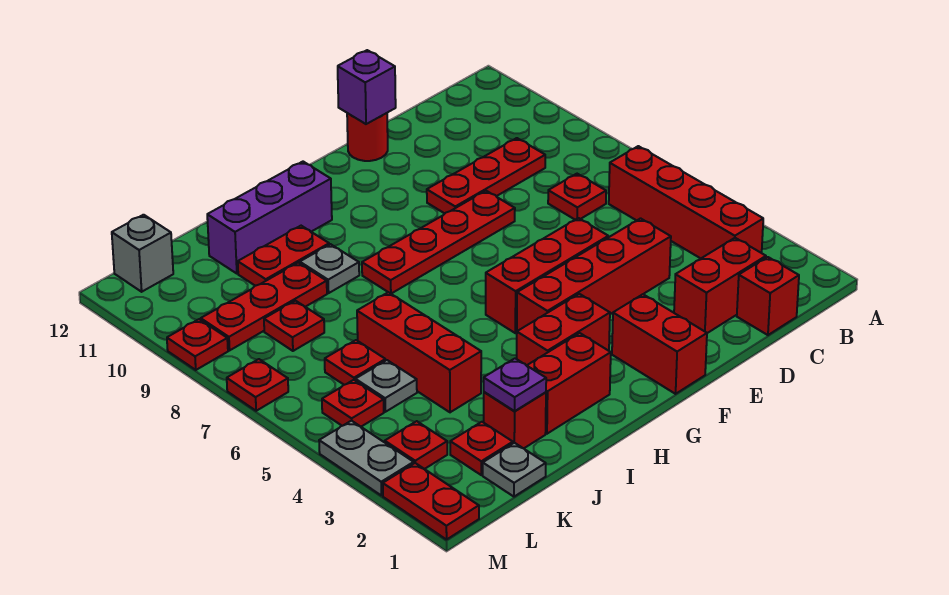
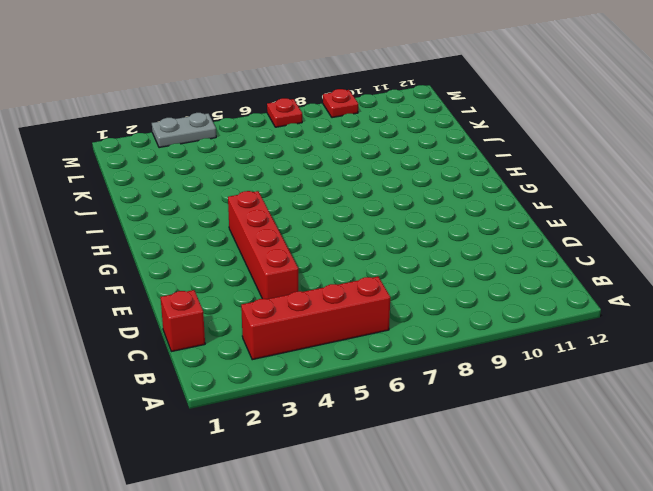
none -> red 1x2 brick [674,238,766,333]
none -> red 1x1 plate [548,174,606,220]
none -> red 1x3 plate [427,138,545,213]
none -> red 1x3 brick [486,218,608,333]

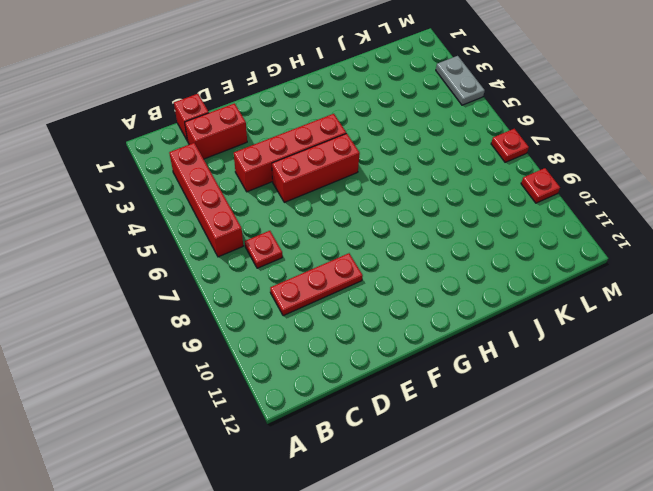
none -> red 1x4 plate [362,191,515,294]
none -> red 1x1 round brick [347,113,388,161]
none -> red 1x2 brick [612,294,707,394]
none -> red 1x2 brick [517,294,610,365]

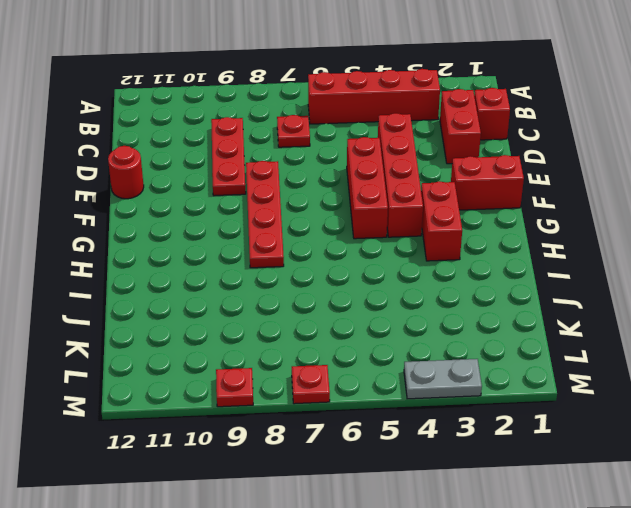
none -> red 1x2 brick [527,333,611,434]
none -> purple 1x3 brick [207,162,332,274]
none -> grey 1x1 plate [300,244,359,293]
none -> red 1x2 plate [238,226,329,286]

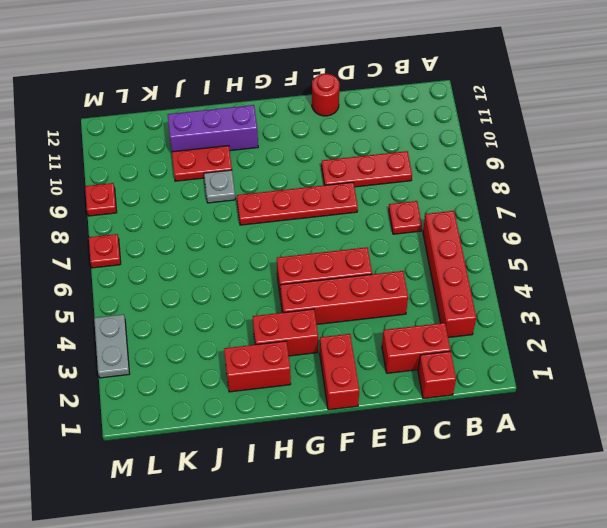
none -> red 1x1 brick [484,392,546,449]
none -> red 1x3 brick [357,292,481,412]
none -> red 1x3 plate [201,263,327,350]
none -> grey 1x1 plate [483,443,546,497]

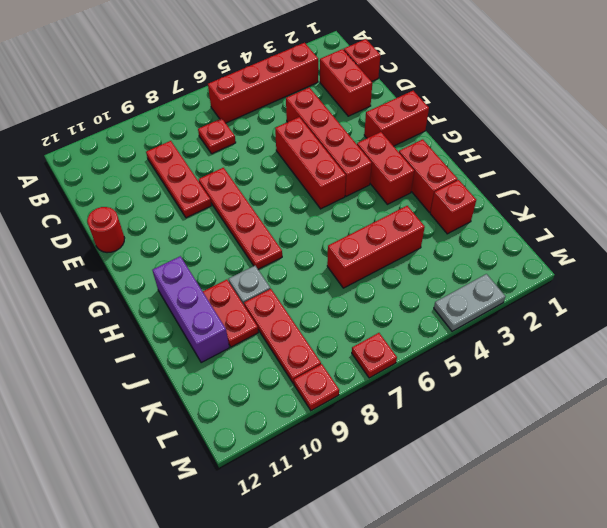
none -> grey 1x1 plate [483,443,546,497]
none -> red 1x1 plate [450,422,513,475]
none -> grey 1x1 plate [355,360,417,412]
none -> red 1x1 plate [325,340,385,385]

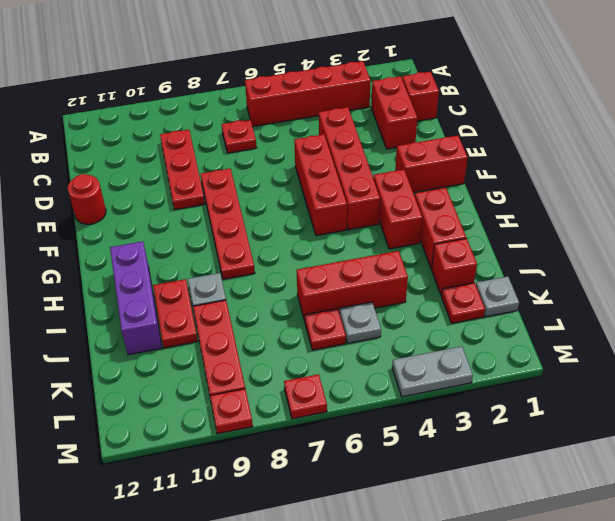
none -> red 1x1 plate [264,301,324,351]
none -> red 1x1 plate [385,421,447,469]
none -> red 1x1 plate [322,380,384,427]
none -> grey 1x1 brick [112,215,173,292]

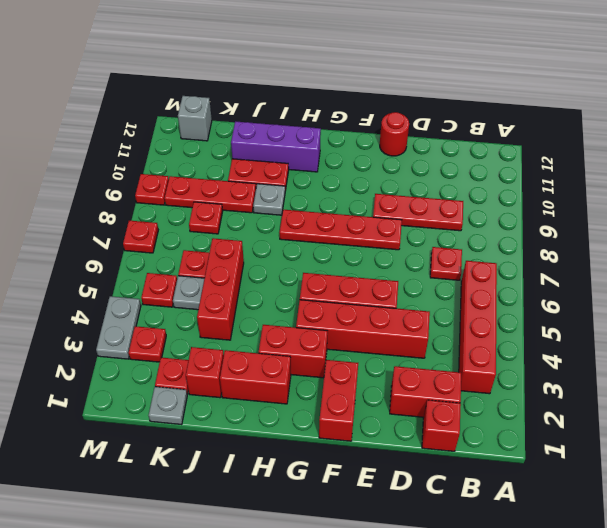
none -> red 1x2 plate [383,463,479,540]
none -> purple 1x1 brick [338,50,396,124]
none -> purple 1x1 plate [484,358,546,411]

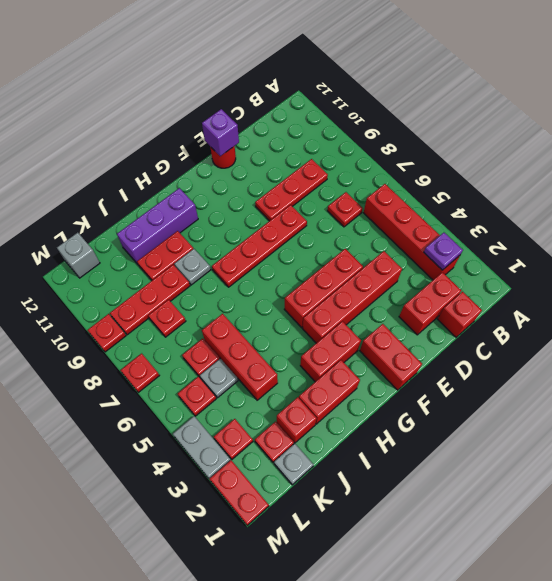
purple 1x1 plate [424,233,463,270] -> purple 1x1 plate moved to [484,358,546,411]

